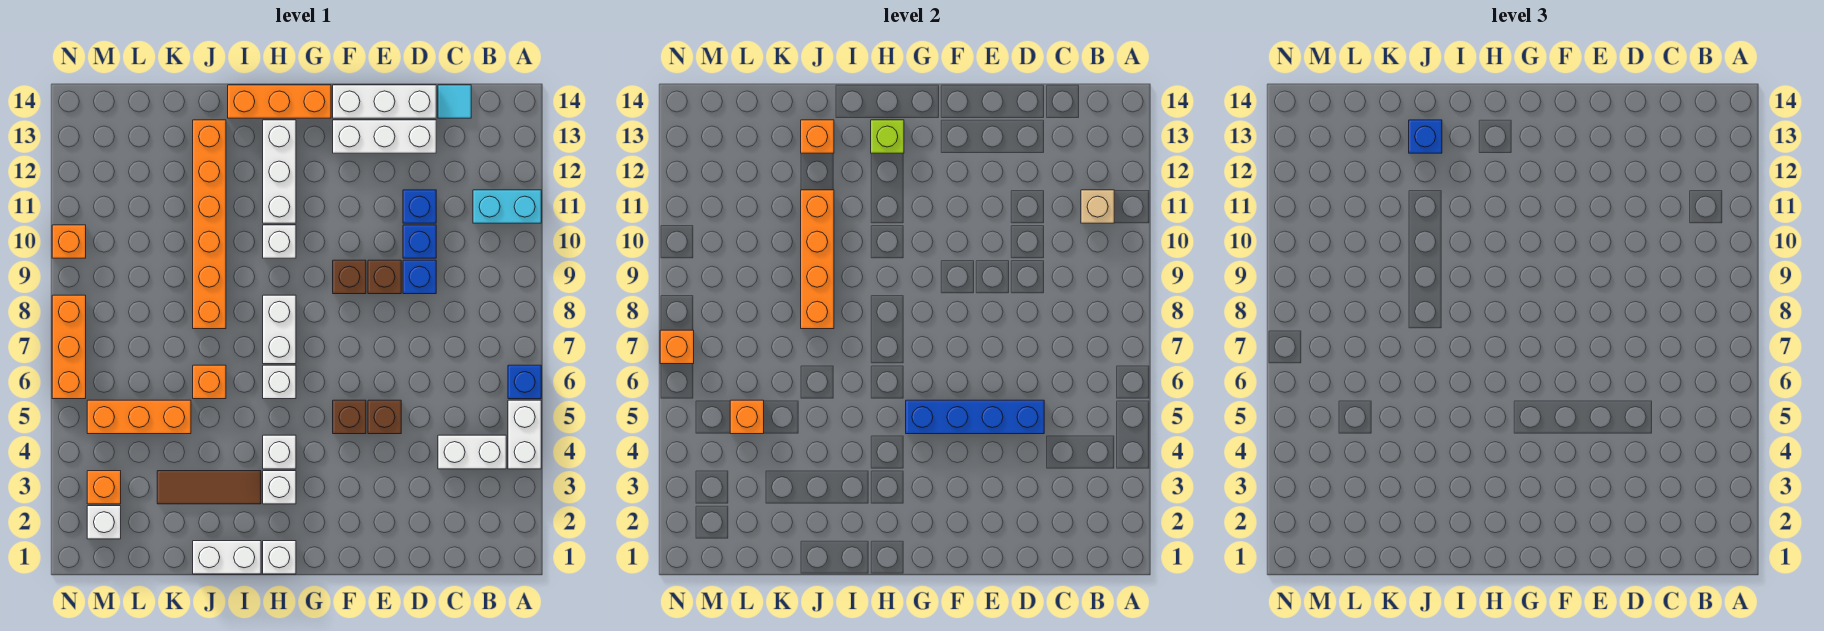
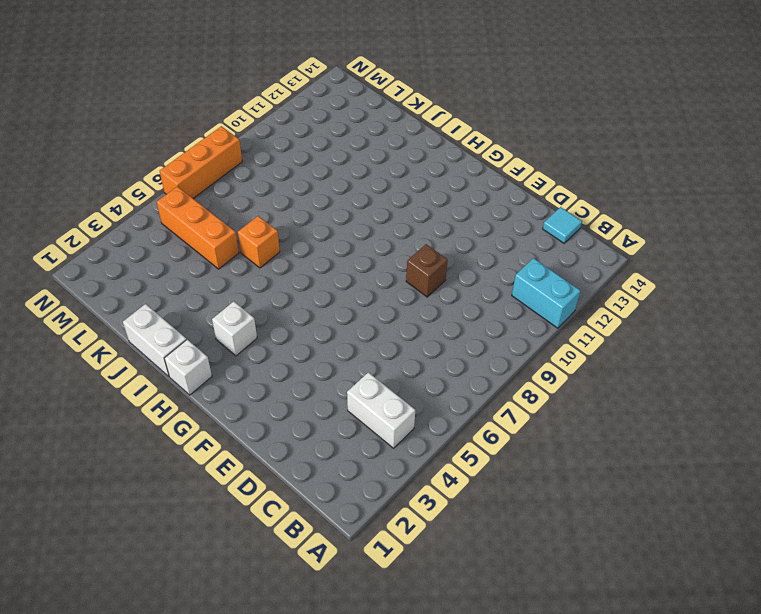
none -> white 1x2 brick [508,400,541,469]
none -> blue 1x1 brick [508,365,541,399]
none -> blue 1x1 brick [403,260,436,294]
none -> blue 1x1 brick [403,225,436,258]

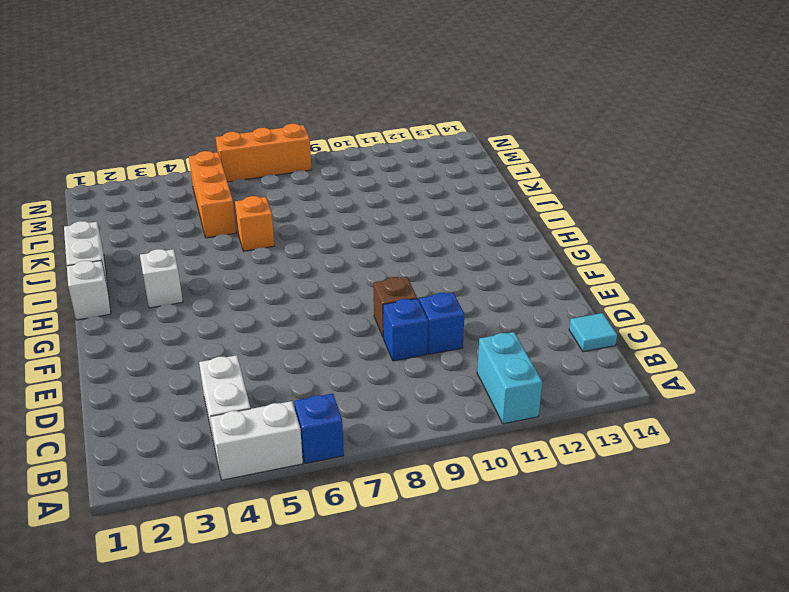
none -> blue 1x1 brick [403,190,436,223]
none -> white 1x3 brick [333,120,436,153]
none -> white 1x3 brick [333,85,436,118]
none -> brown 1x1 brick [368,400,401,434]

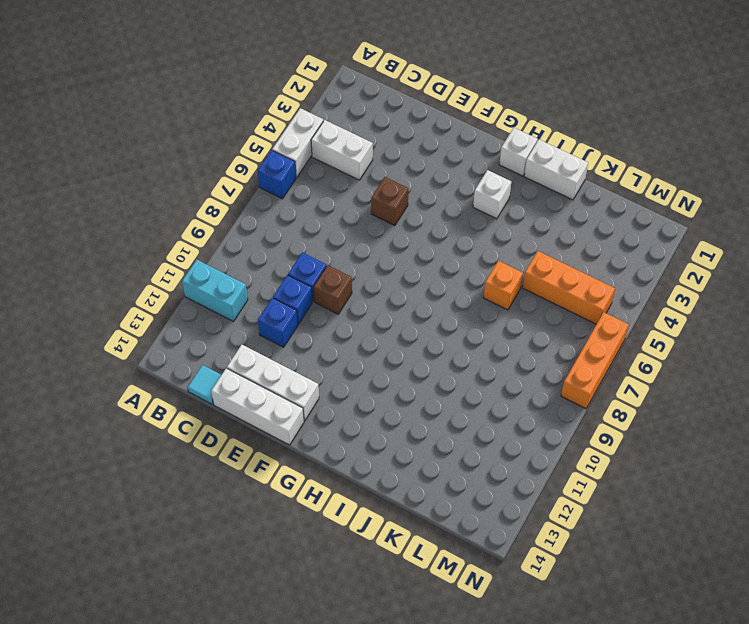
none -> brown 1x1 brick [333,400,366,434]
none -> brown 1x1 brick [333,260,366,294]
none -> orange 1x3 brick [228,85,331,118]
none -> white 1x1 brick [263,435,296,469]

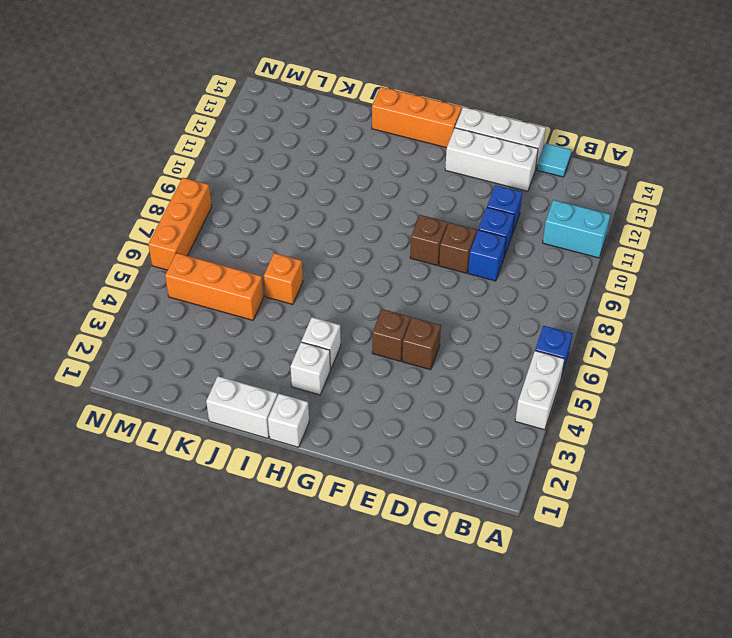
none -> white 1x2 brick [438,435,506,469]
none -> white 1x1 brick [263,365,296,399]
none -> white 1x2 brick [263,295,296,364]
none -> white 1x1 brick [263,225,296,258]

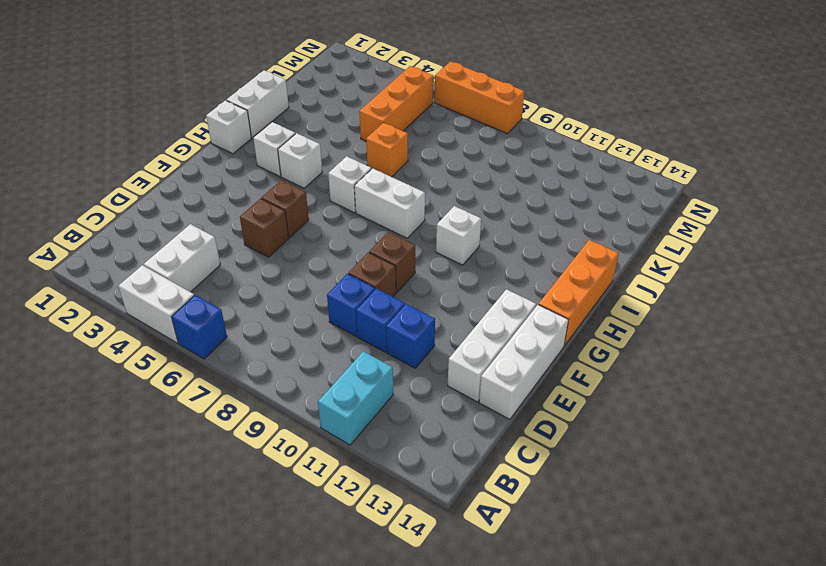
none -> cyan 1x1 tile [438,85,471,118]
none -> white 1x3 brick [263,120,296,223]
none -> brown 1x3 tile [157,471,261,504]
none -> orange 1x6 brick [193,120,226,329]

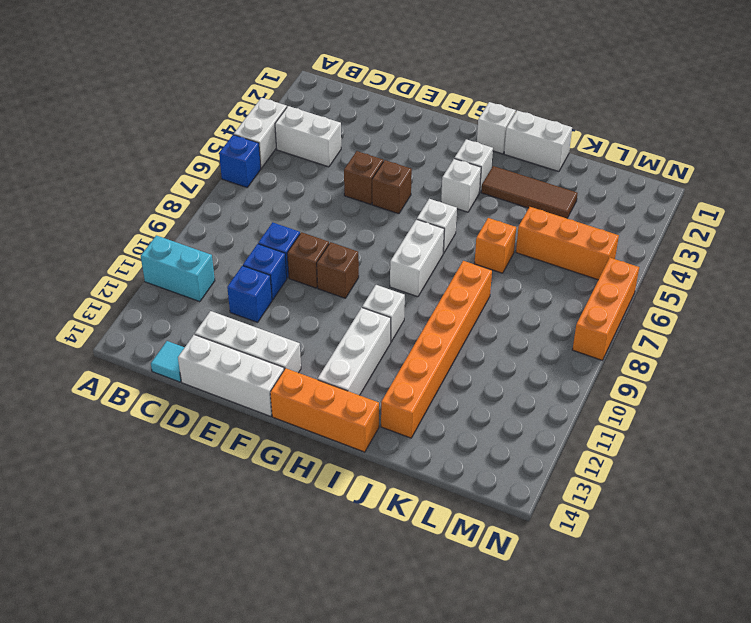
none -> white 1x1 brick [87,506,121,539]
none -> orange 1x1 brick [87,471,121,504]
none -> orange 1x1 brick [52,225,86,258]
none -> tan 1x1 brick [1081,190,1114,223]

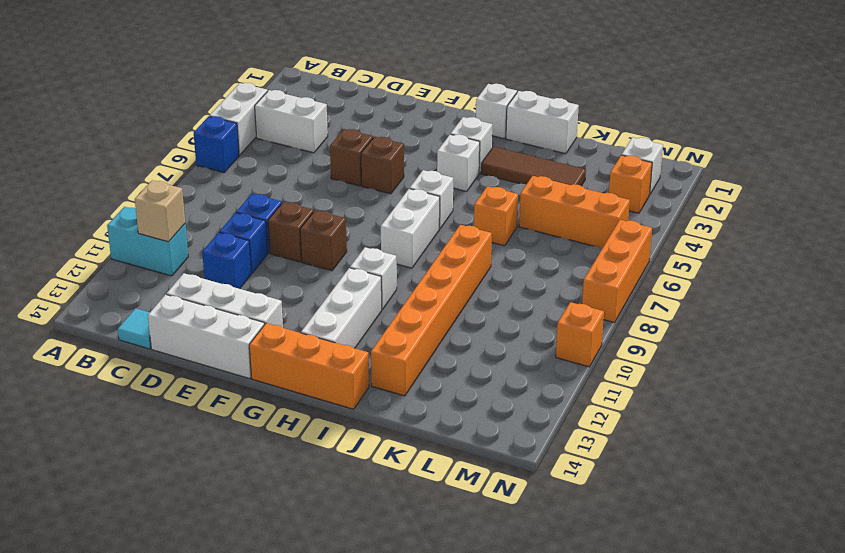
none -> blue 1x4 brick [906,400,1044,434]
none -> lime 1x1 brick [871,120,904,153]
none -> orange 1x4 brick [801,190,834,329]
none -> orange 1x1 brick [801,120,834,153]

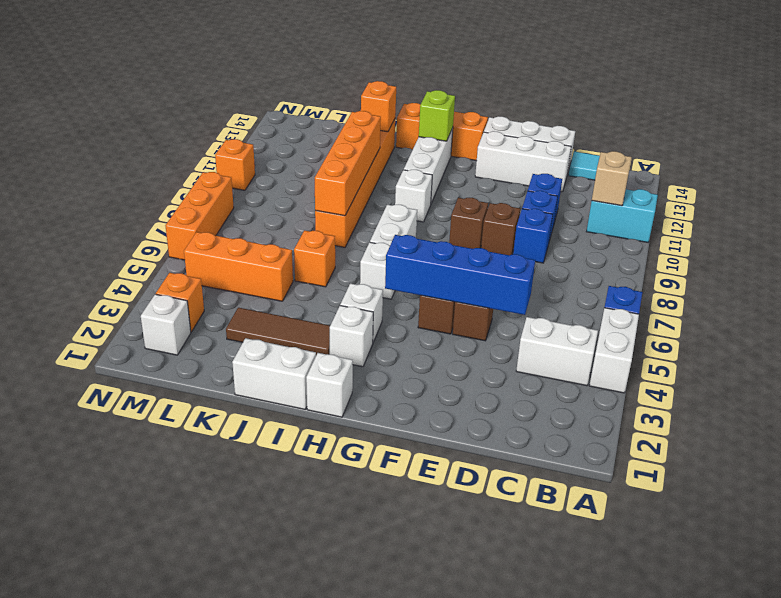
none -> orange 1x1 brick [730,400,764,434]
none -> orange 1x1 brick [660,330,694,364]
none -> blue 1x1 brick [1409,120,1442,153]

